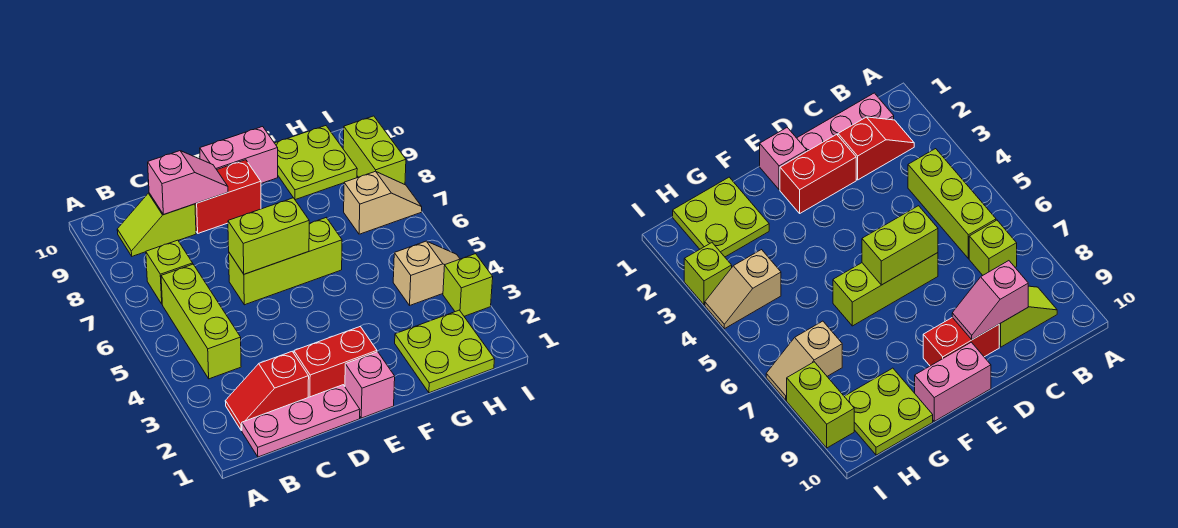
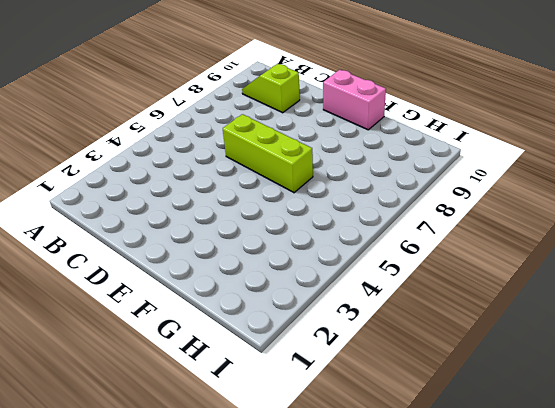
none -> pink 1x3 plate [242,385,360,457]
none -> red 1x2 slope [225,351,309,431]
none -> lime 1x3 brick [161,264,241,379]

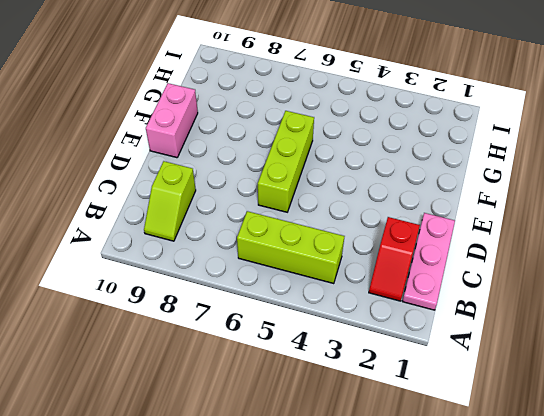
none -> lime 1x1 brick [146,240,193,304]
none -> red 1x2 brick [294,326,377,397]
none -> red 1x2 brick [195,160,261,233]

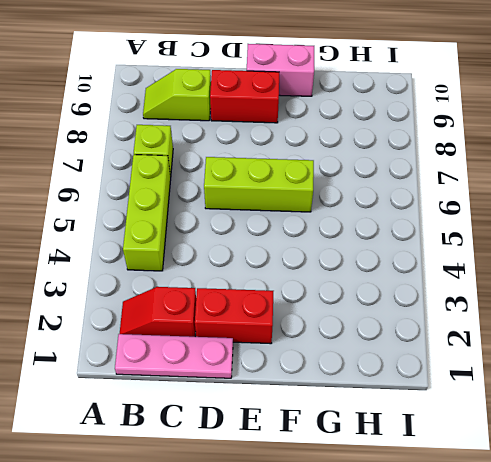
none -> pink 1x1 brick [345,352,395,418]
none -> lime 2x2 plate [395,310,495,393]
none -> lime 2x2 plate [275,126,357,200]

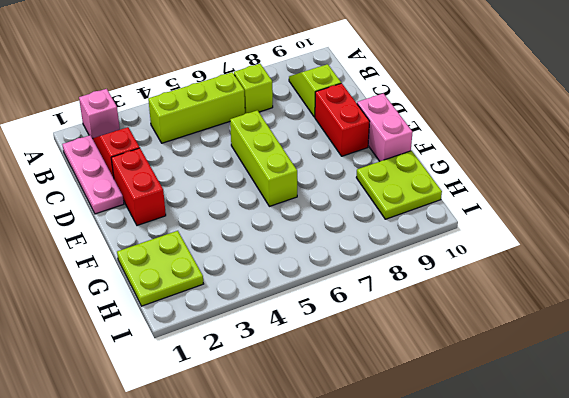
pink 1x1 brick [79,89,120,138] -> pink 1x1 brick moved to [345,352,395,418]
none -> tan 1x2 slope [393,241,460,305]
none -> tan 1x2 slope [344,171,422,234]
none -> lime 1x1 brick [443,254,493,316]

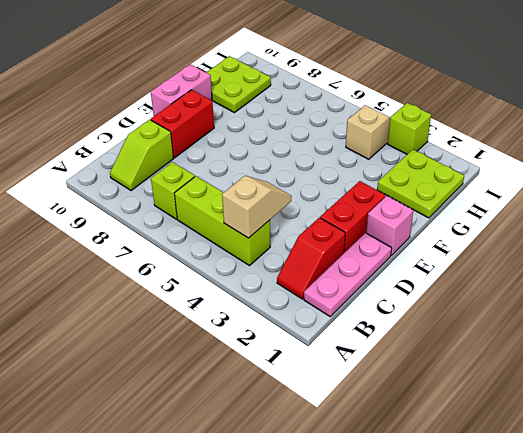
tan 1x2 slope [222,176,292,238] -> tan 1x2 slope moved to [344,171,422,234]
none -> lime 1x3 brick [229,218,342,305]
none -> lime 1x2 brick [343,116,406,185]
none -> pink 1x2 slope [148,151,228,214]

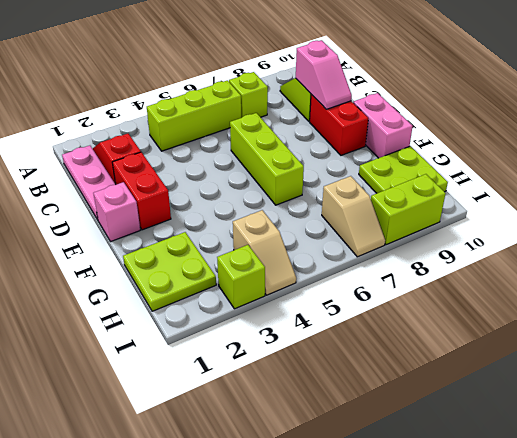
none -> lime 1x2 brick [228,198,309,274]

